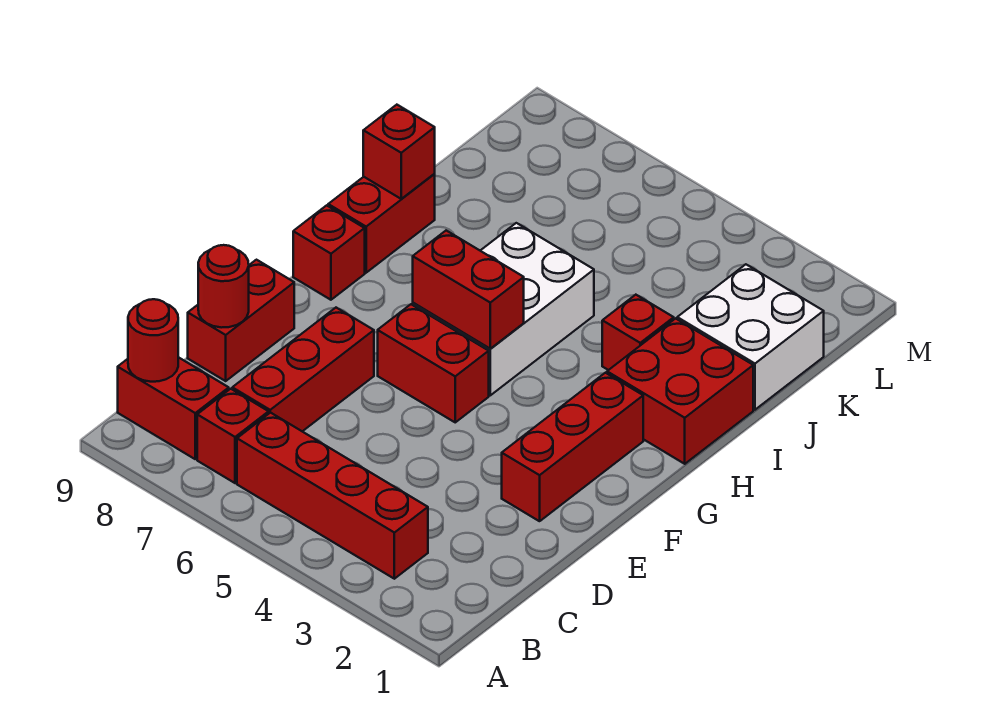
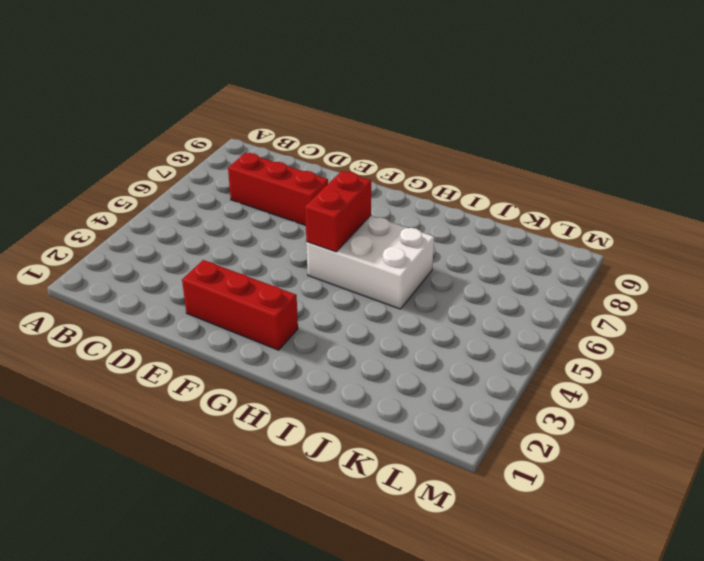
none -> red 1x4 brick [237,412,428,579]
none -> red 1x1 brick [197,389,269,483]
none -> red 1x2 brick [118,357,229,459]

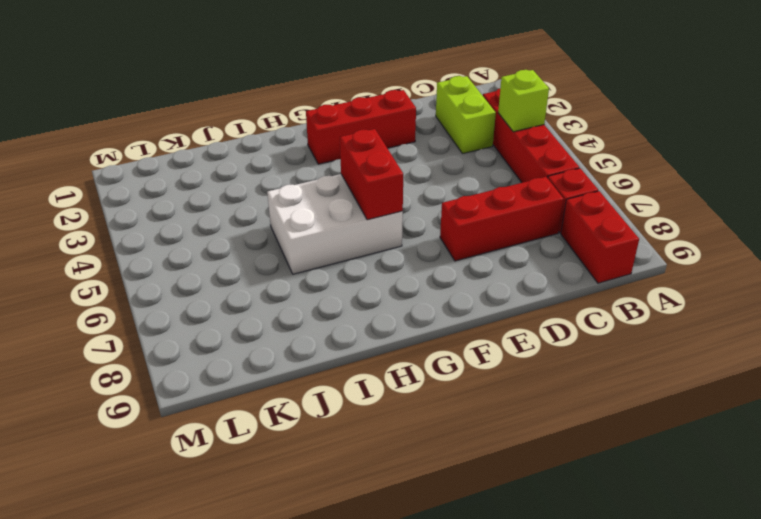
lime 1x1 brick [498,70,549,132] -> none
lime 1x2 brick [436,76,496,154] -> none
none -> red 1x2 brick [188,260,294,381]
none -> red 1x2 brick [378,304,489,422]
none -> red 1x1 brick [293,205,365,300]

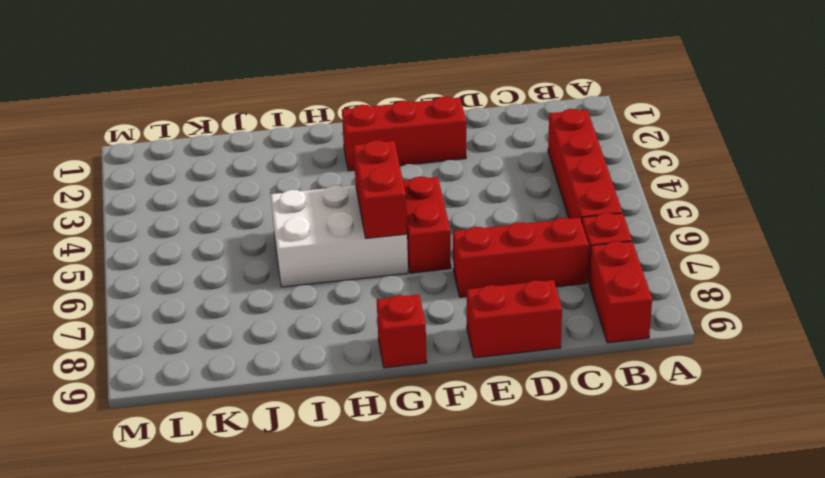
none -> red 2x2 brick [607,318,753,464]
none -> red 1x2 brick [328,174,435,273]
none -> red 1x1 brick [602,295,674,370]

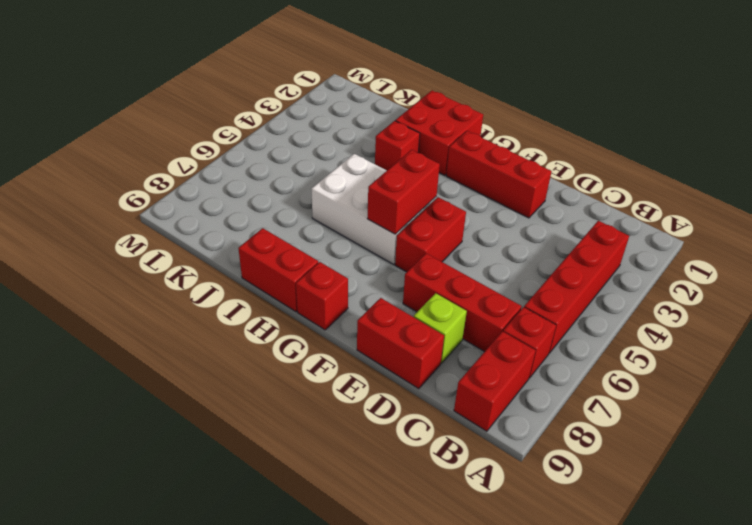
lime 1x1 brick [414,293,467,363] -> none
none -> white 2x2 brick [677,264,824,410]
none -> red 1x1 round brick [128,299,178,382]
none -> red 1x1 round brick [198,245,249,328]

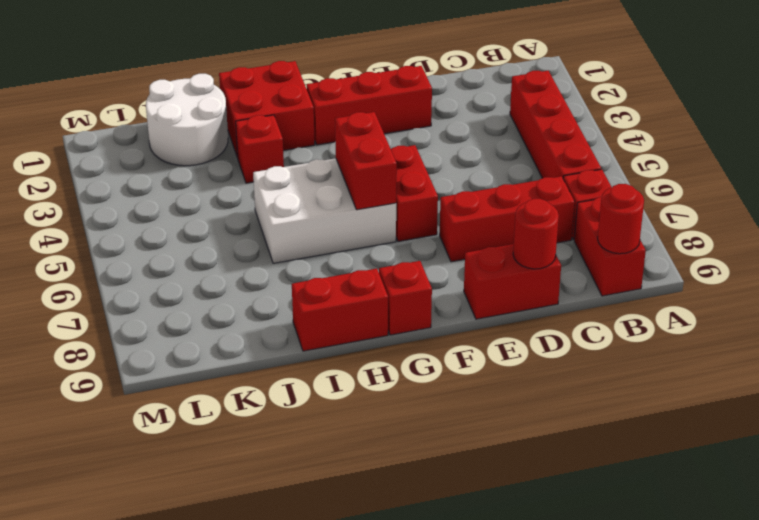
white 2x2 round brick [146,74,228,166] -> white 2x2 brick [677,264,824,410]
none -> red 1x1 brick [363,105,435,199]

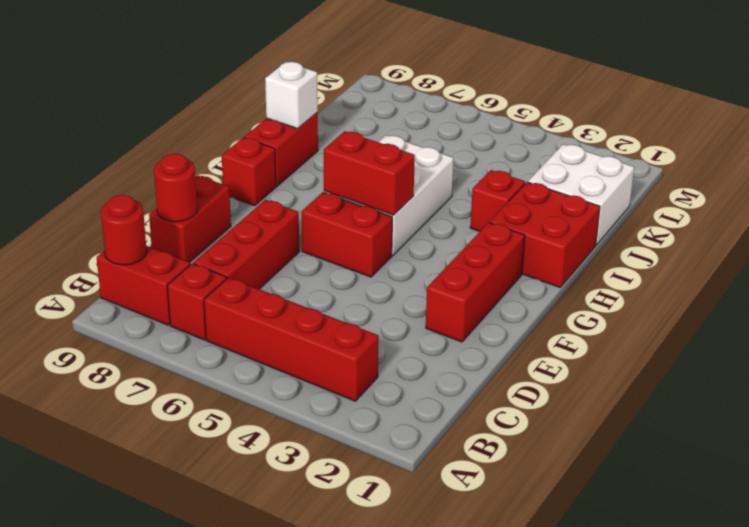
white 1x1 brick [265,62,318,129] -> red 1x1 brick [363,105,435,199]

